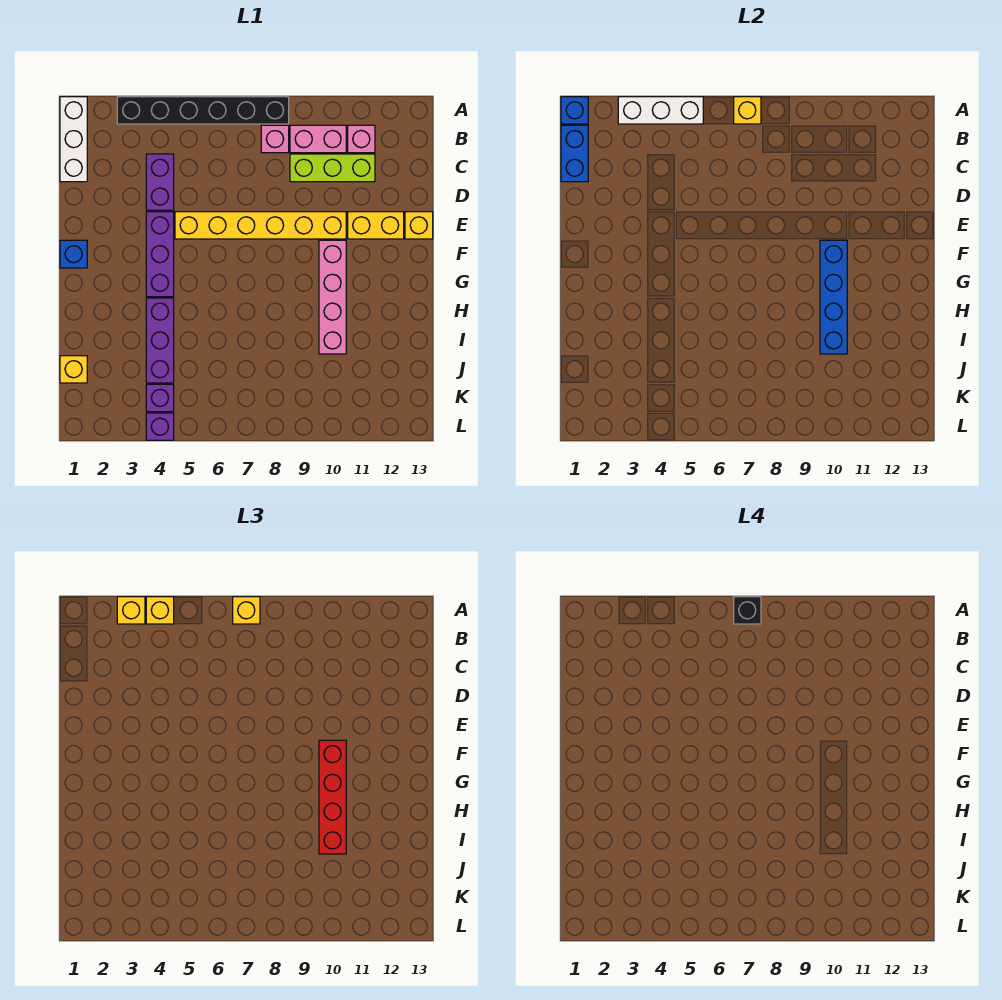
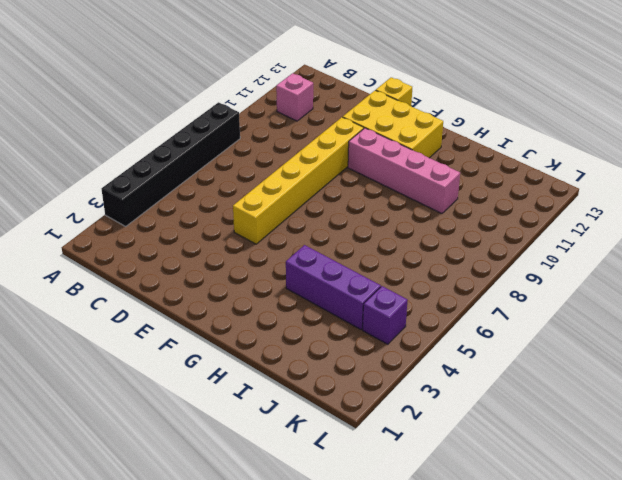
yellow 2x3 brick [343,90,443,158] -> yellow 1x2 brick [348,212,404,239]
none -> white 1x3 brick [60,97,87,182]
none -> pink 1x1 brick [261,125,289,153]
none -> pink 1x2 brick [290,125,346,153]

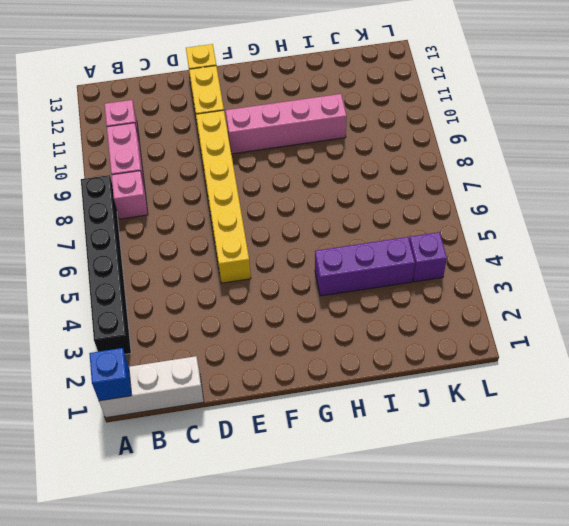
none -> purple 1x2 brick [146,154,174,210]
none -> lime 1x3 brick [290,154,375,182]
none -> purple 1x3 brick [146,212,174,297]

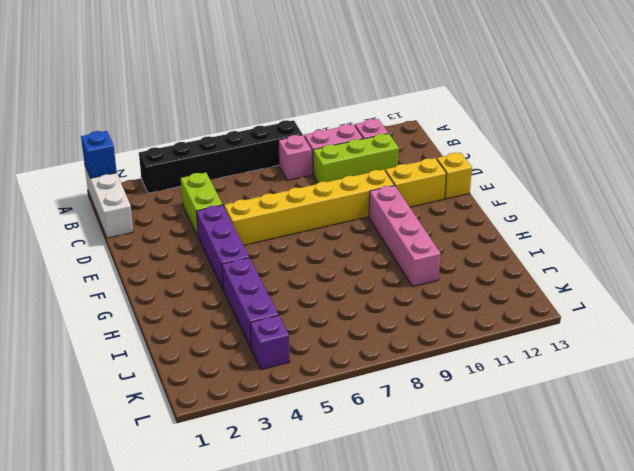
lime 1x2 brick [181,173,223,236] -> purple 1x2 brick [146,154,174,210]
none -> blue 1x1 brick [60,240,87,268]
none -> yellow 1x1 brick [60,356,87,383]
none -> purple 1x1 brick [146,413,174,440]

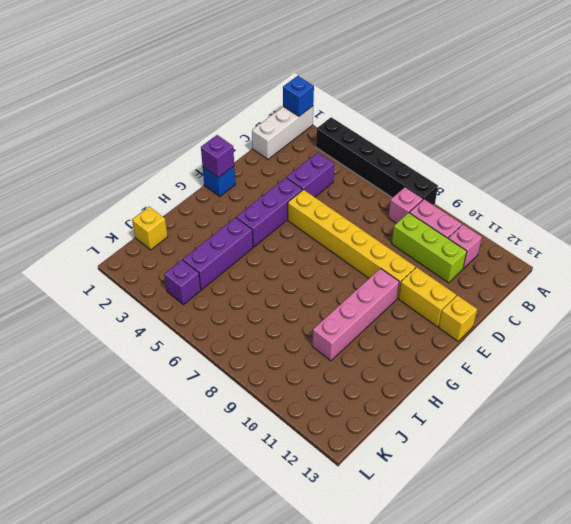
purple 1x1 brick [201,135,234,178] -> purple 1x1 brick moved to [146,413,174,440]
none -> white 1x3 brick [618,97,703,124]
none -> yellow 1x1 brick [734,97,761,124]
none -> blue 1x2 brick [561,125,588,182]

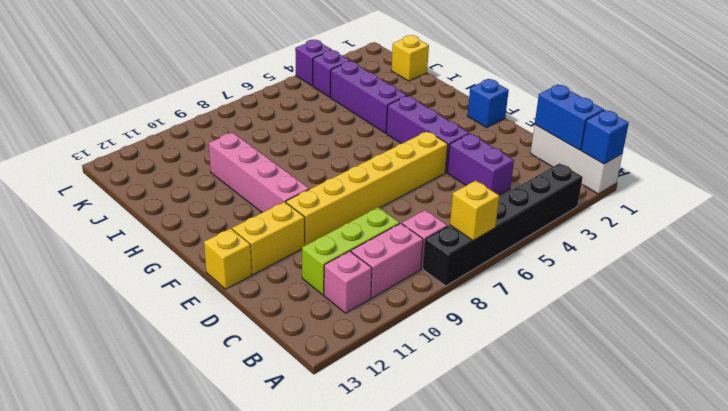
none -> white 1x3 brick [618,97,703,124]
none -> blue 1x4 brick [820,240,847,354]
none -> yellow 1x1 brick [117,597,145,624]

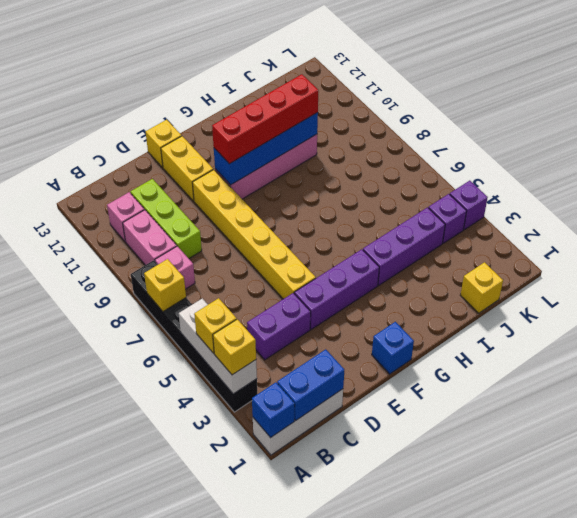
none -> yellow 1x1 brick [233,597,260,624]
none -> black 1x1 brick [734,597,761,624]

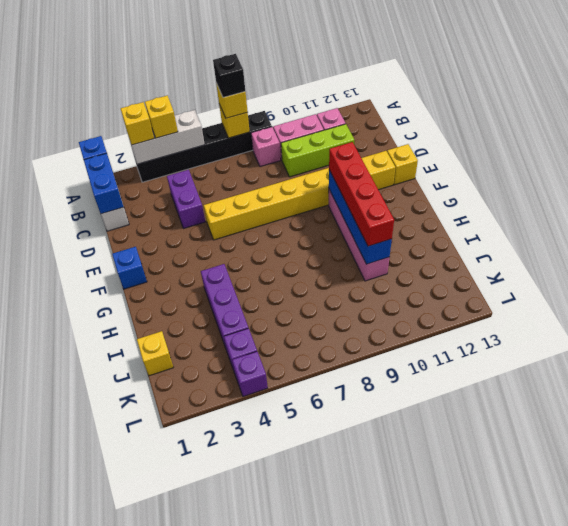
none -> purple 1x3 brick [146,212,174,297]

